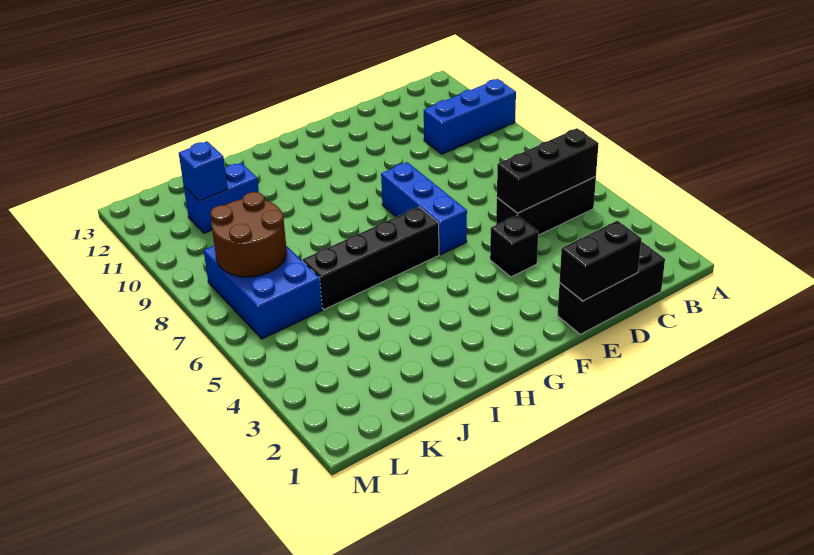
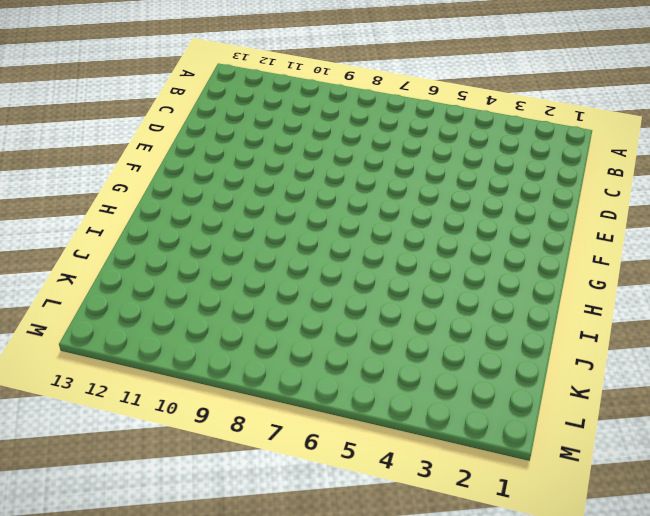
none -> blue 1x3 brick [424,79,516,154]
none -> black 1x3 brick [496,177,596,235]
none -> black 1x3 brick [557,241,665,334]

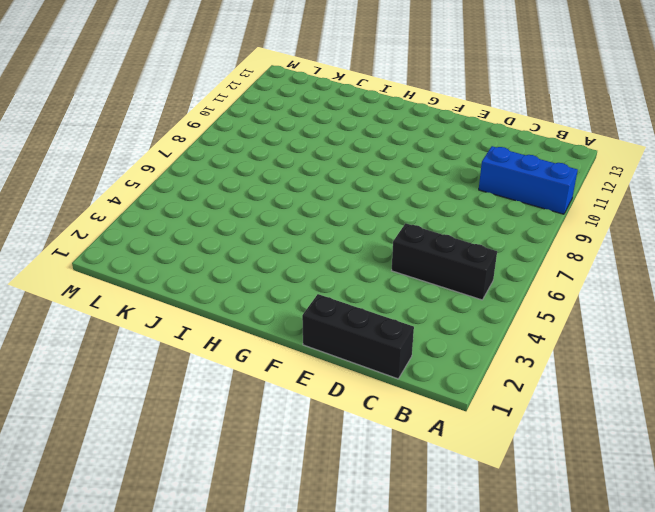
none -> black 1x1 brick [490,215,538,277]
none -> blue 1x3 brick [381,162,467,255]
none -> black 1x4 brick [303,207,439,310]

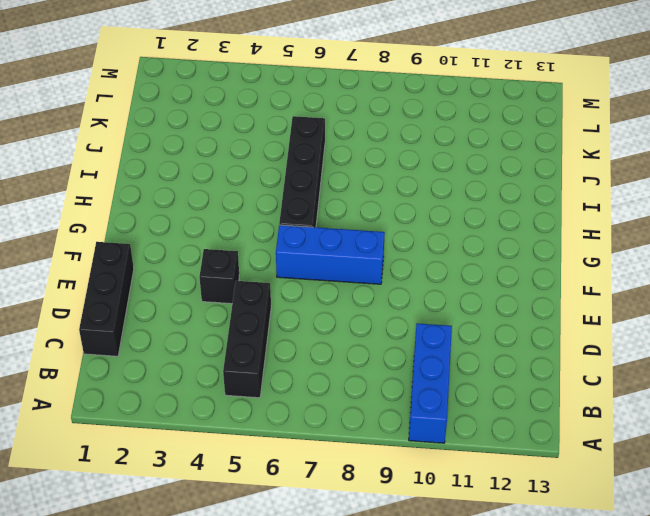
none -> blue 1x2 brick [184,163,259,233]
none -> blue 2x3 brick [204,246,322,339]
none -> black 1x3 brick [497,128,599,213]

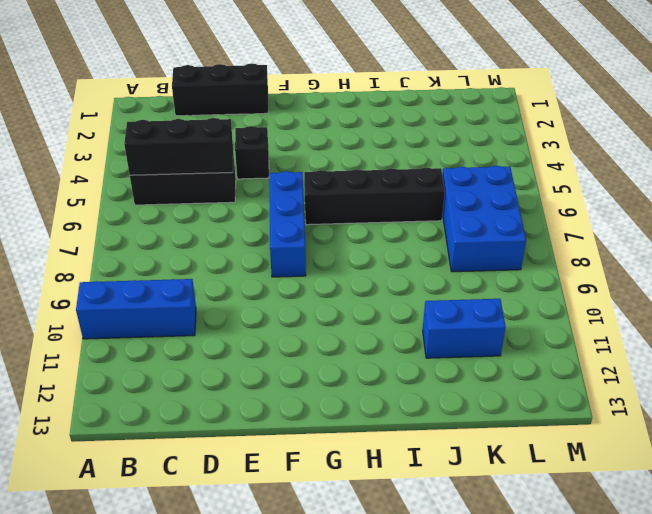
none -> black 1x2 brick [560,221,642,301]
none -> brown 2x2 round brick [210,192,287,277]
none -> blue 1x1 brick [179,141,228,201]

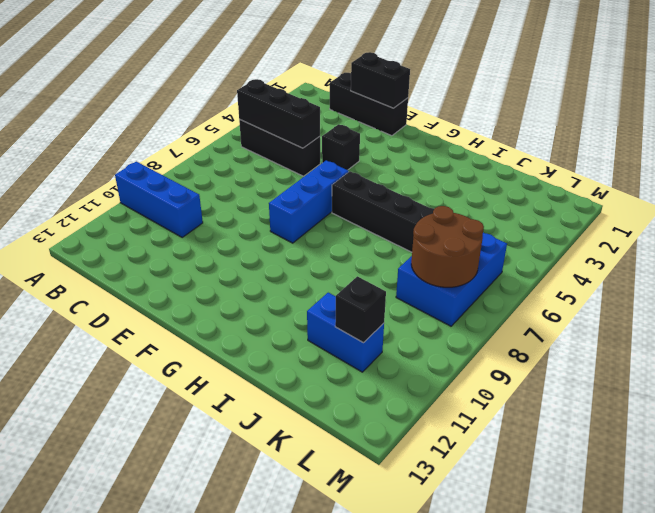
black 1x1 brick [335,276,386,343] -> blue 1x1 brick [179,141,228,201]

